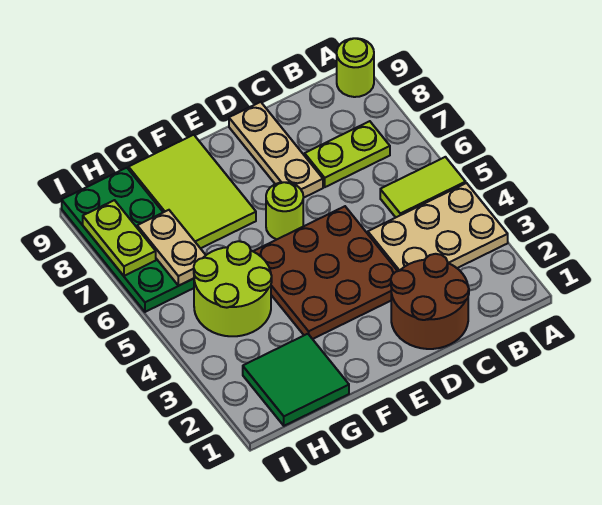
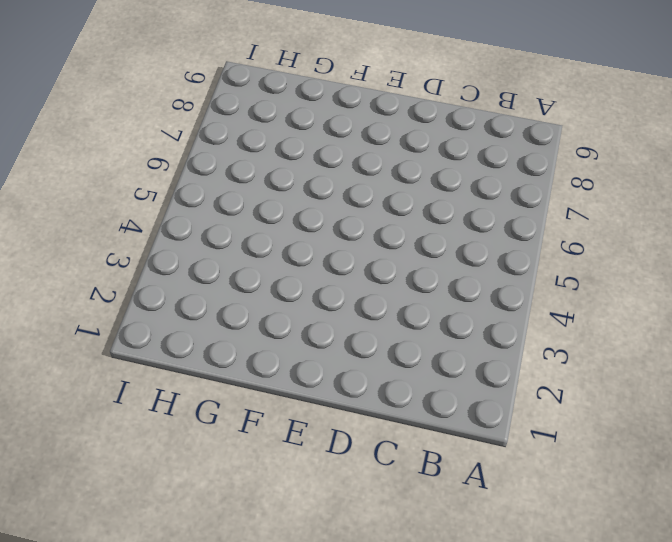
none -> tan 2x3 plate [368,183,508,271]
none -> lime 1x2 tile [380,157,466,217]
none -> lime 1x1 round brick [337,38,374,97]

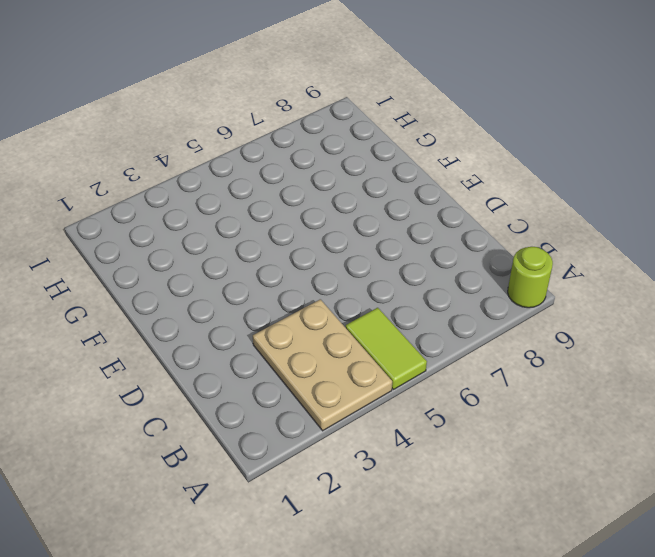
none -> lime 1x2 plate [305,121,390,187]
none -> brown 2x2 round brick [391,254,469,349]
none -> brown 3x3 plate [253,206,397,339]

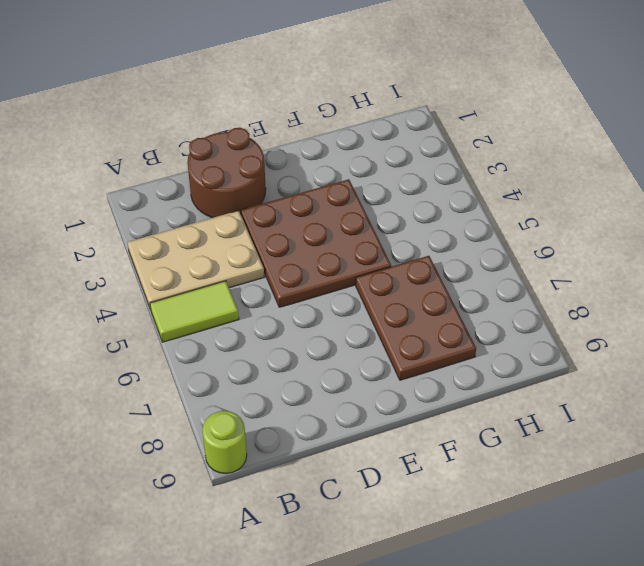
brown 2x3 plate [356,256,476,380] -> lime 2x3 tile [129,135,256,248]
none -> lime 1x2 plate [305,121,390,187]
none -> tan 1x3 plate [229,102,323,198]
none -> lime 1x1 round brick [266,182,303,239]

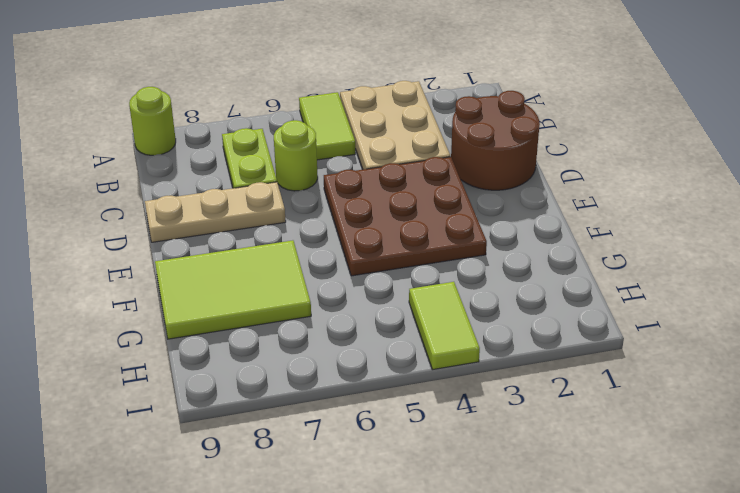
lime 1x1 round brick [274,120,318,191] -> lime 1x1 round brick moved to [266,182,303,239]
lime 1x2 tile [409,282,480,369] -> lime 2x2 round brick [194,241,272,336]
none -> green 2x2 tile [243,334,349,426]
none -> green 2x4 plate [62,168,194,312]
none -> tan 1x2 plate [137,210,206,286]

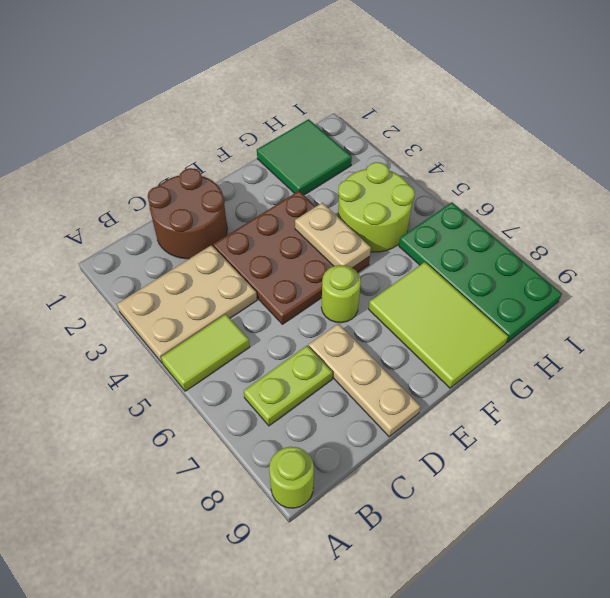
tan 1x2 plate [295,203,371,268] -> tan 1x2 plate moved to [137,210,206,286]
none -> lime 1x2 plate [83,200,156,276]

